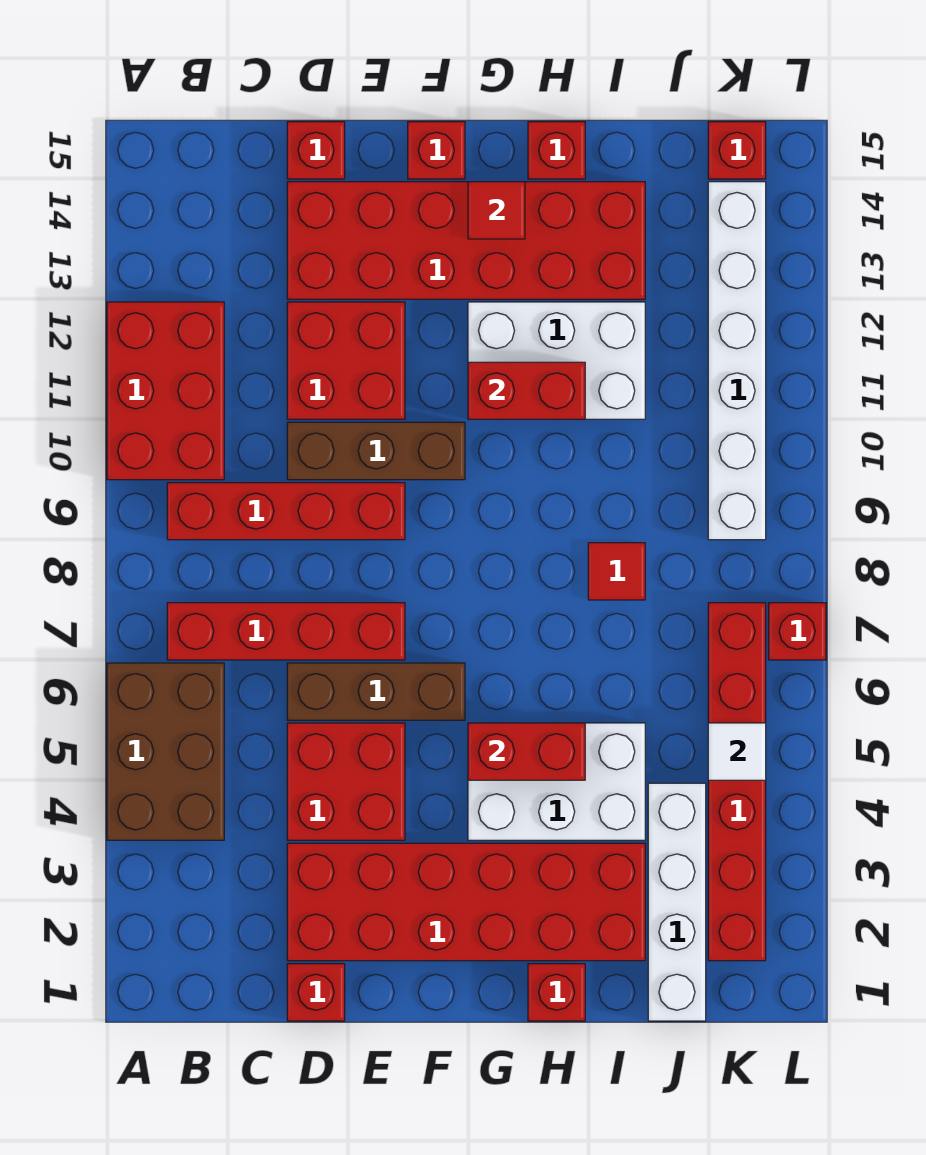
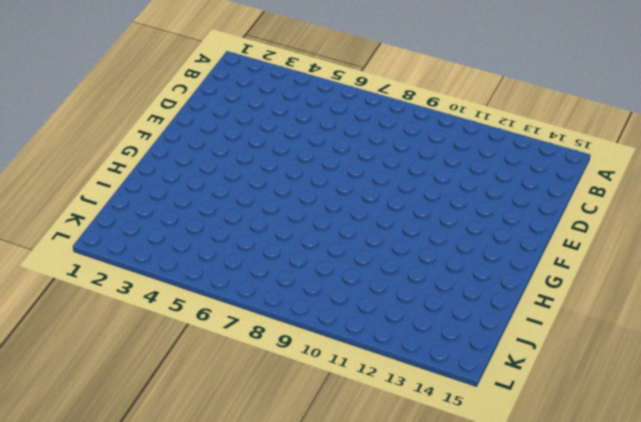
none -> brown 2x3 brick [107,663,224,840]
none -> red 2x3 brick [107,302,224,480]
none -> red 1x4 brick [167,603,405,660]

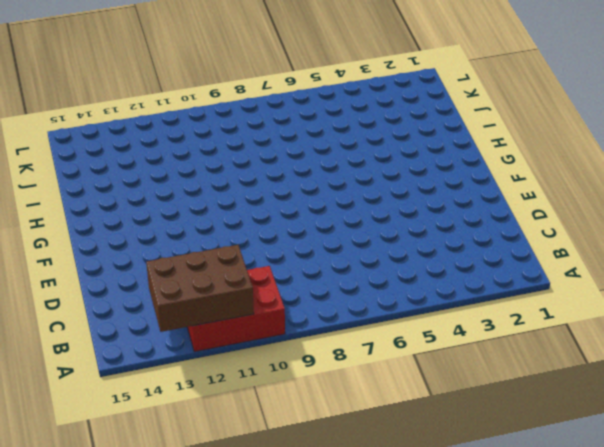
brown 2x3 brick [146,245,254,332] -> brown 2x3 brick moved to [107,663,224,840]
none -> red 1x4 brick [167,603,405,660]
none -> red 1x4 brick [167,483,405,540]
none -> red 1x1 brick [287,964,345,1021]

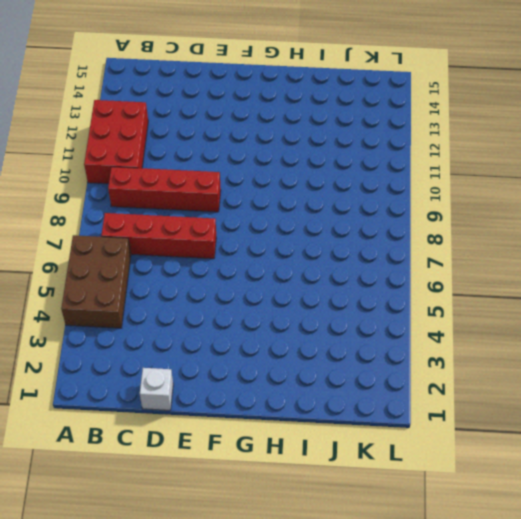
white 1x1 brick [140,368,173,410] -> red 1x1 brick [287,964,345,1021]
none -> red 2x6 brick [287,843,645,961]
none -> red 2x2 brick [287,723,405,840]
none -> brown 1x3 brick [287,663,465,720]

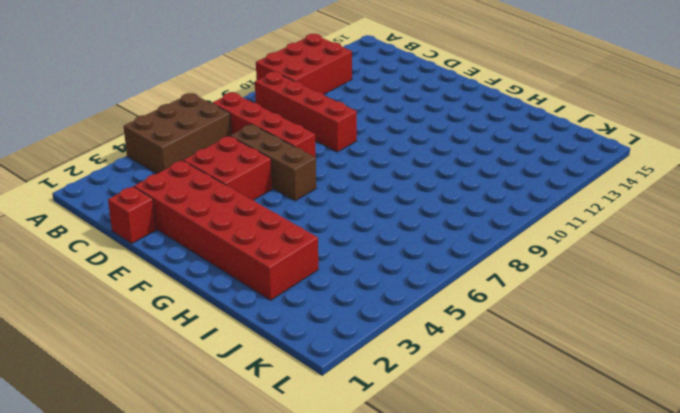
none -> brown 1x3 brick [287,422,465,480]
none -> red 2x2 brick [287,302,405,419]
none -> red 2x6 brick [287,182,645,299]

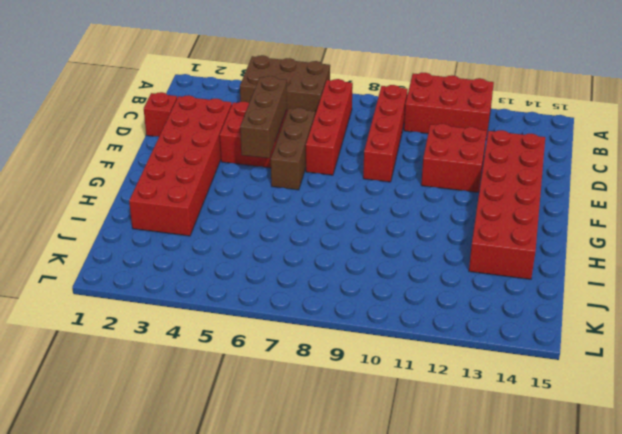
brown 1x3 brick [240,76,287,158] -> brown 1x3 brick moved to [287,422,465,480]
none -> red 1x1 brick [287,122,345,179]
none -> red 1x1 brick [408,122,465,179]
none -> white 2x3 brick [468,723,645,840]

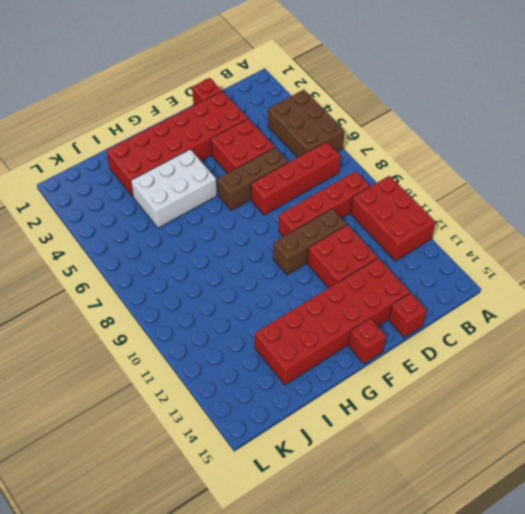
none -> white 2x3 brick [468,302,645,419]
none -> red 1x1 brick [528,964,585,1021]
none -> red 1x1 brick [528,122,585,179]

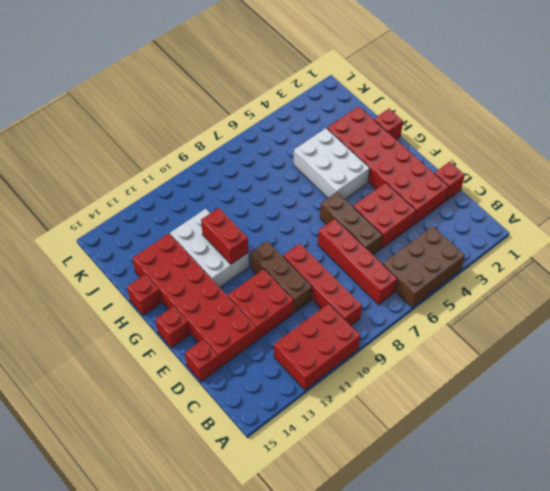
none -> red 1x1 tile [588,543,645,600]
none -> white 1x4 brick [648,783,706,1021]
none -> red 1x6 brick [708,603,766,961]

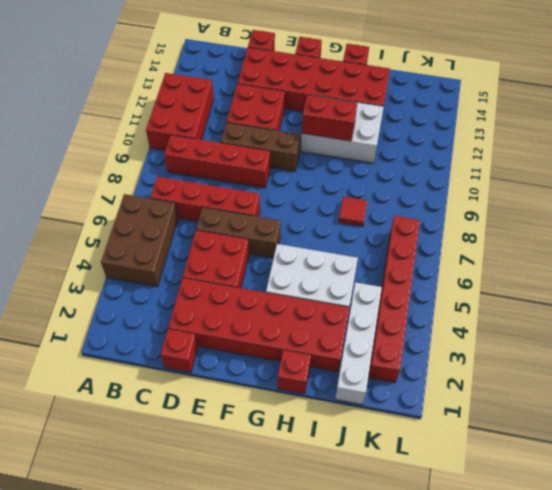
none -> white 1x6 brick [708,182,766,540]
none -> red 1x1 brick [708,122,766,179]
none -> red 1x1 brick [769,603,826,660]

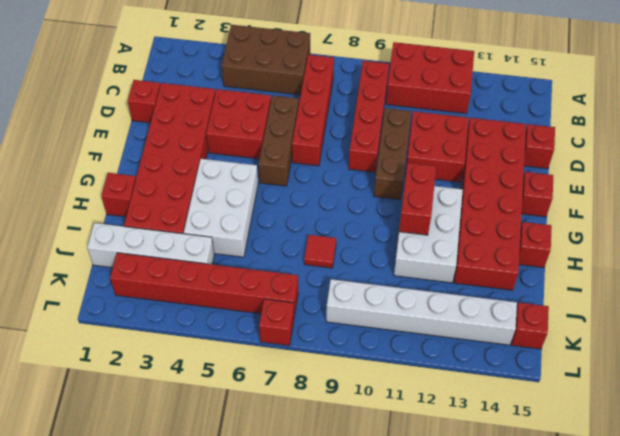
none -> red 1x2 brick [468,723,585,780]
none -> red 1x1 tile [468,182,525,239]
none -> white 1x1 tile [708,723,766,780]

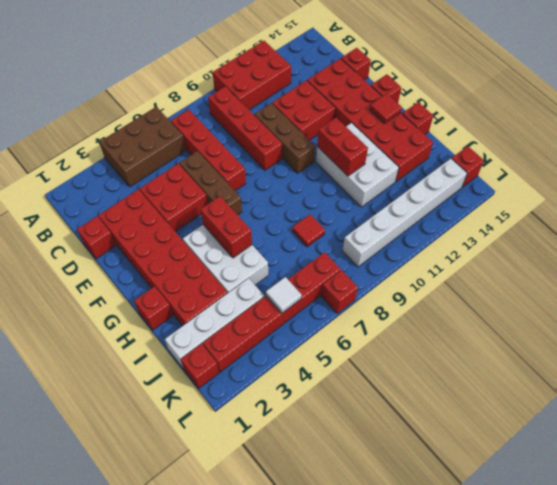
red 1x1 brick [181,344,219,388] -> none

